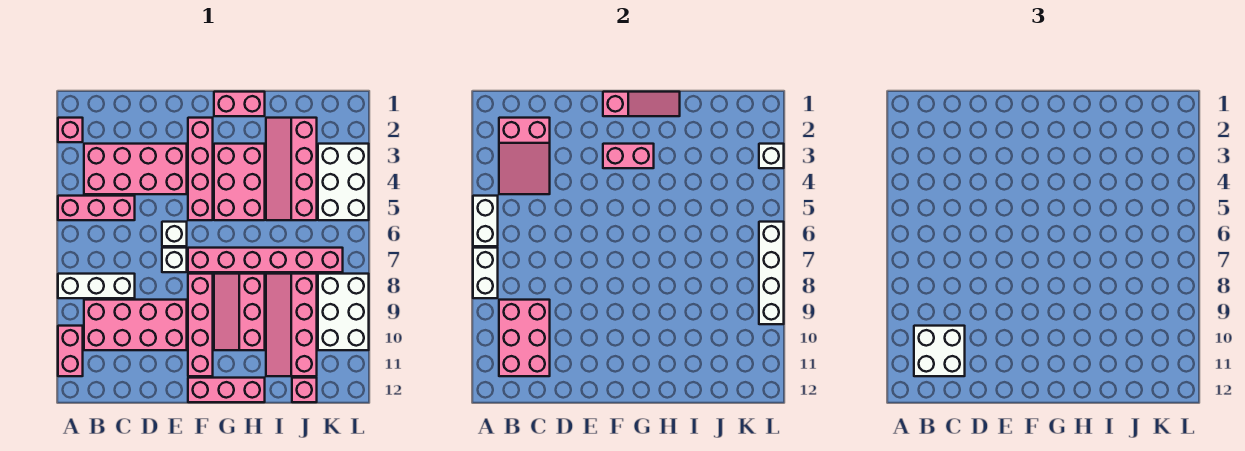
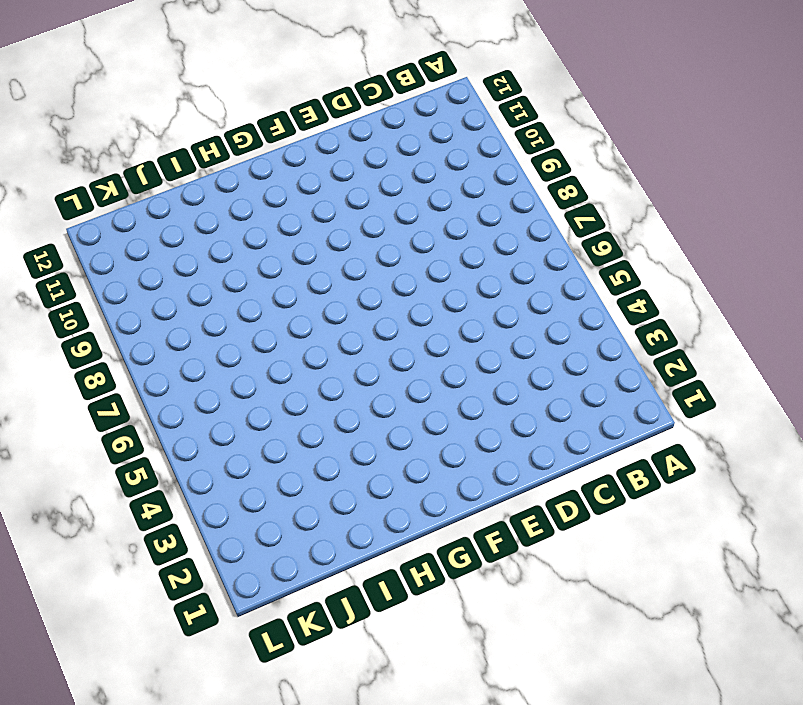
none -> pink 1x1 brick [58,118,83,142]
none -> pink 1x3 brick [58,196,135,220]
none -> white 1x3 brick [58,274,135,298]

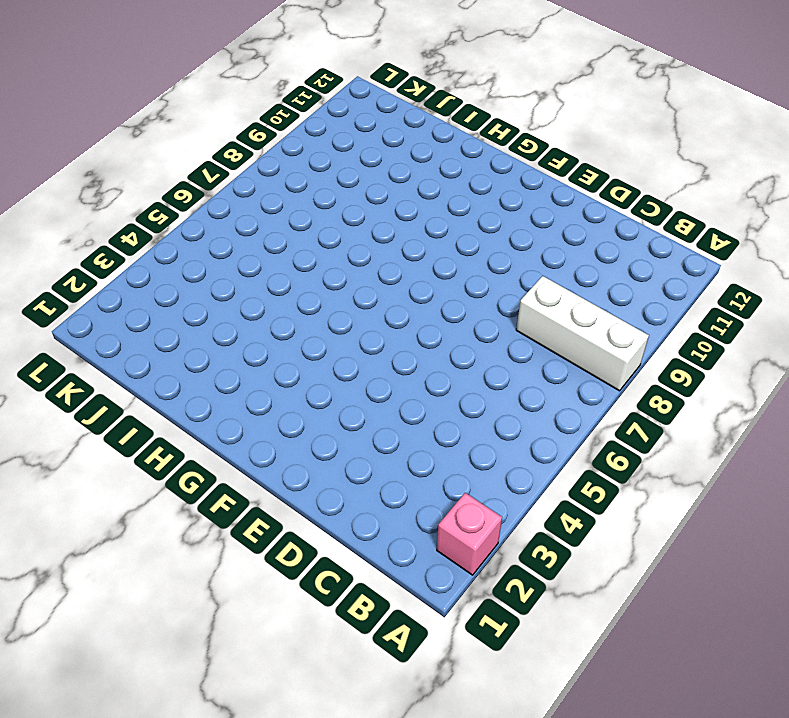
none -> pink 1x3 brick [58,196,135,220]
none -> pink 1x2 brick [58,326,83,376]
none -> pink 2x4 brick [84,144,187,194]

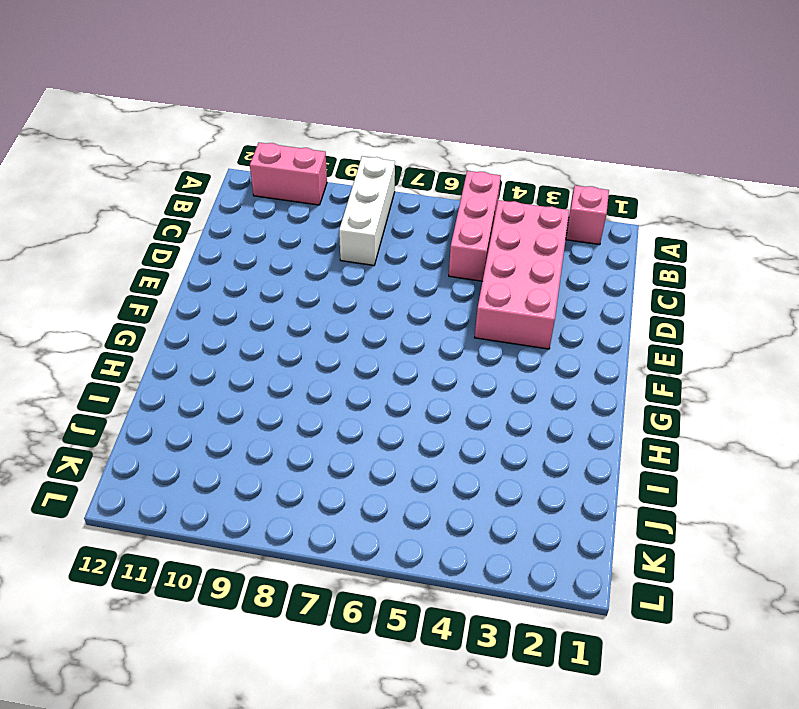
none -> pink 2x4 brick [84,300,187,350]
none -> white 1x1 brick [162,222,187,246]
none -> white 1x1 brick [162,248,187,272]

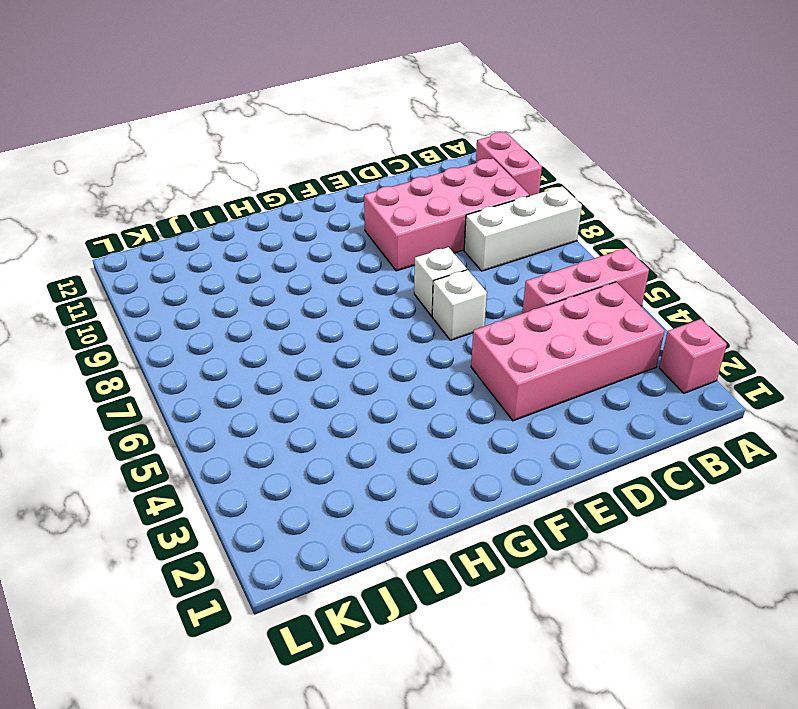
none -> pink 1x4 brick [188,118,213,220]
none -> pink 1x6 brick [188,248,343,272]
none -> pink 1x4 brick [188,274,213,376]

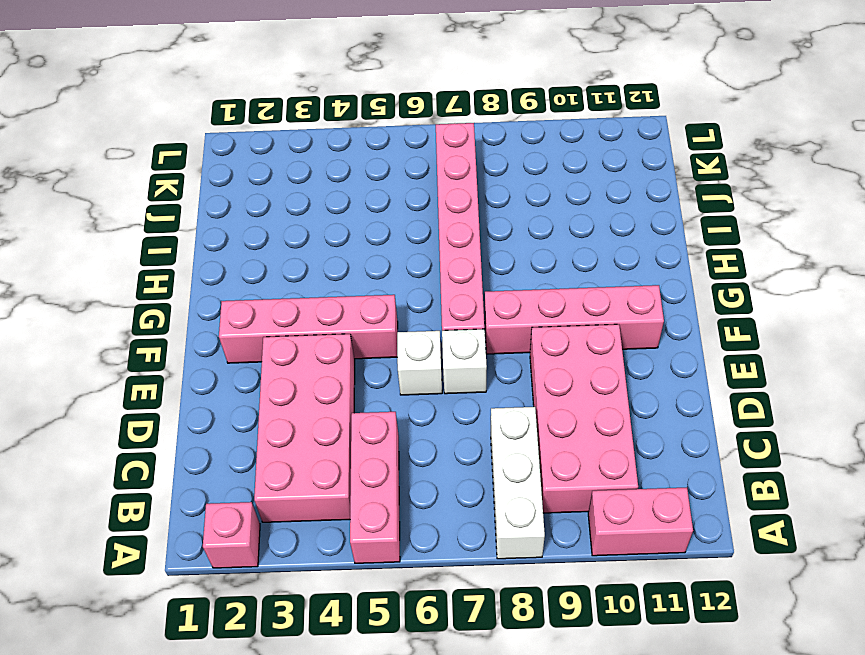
none -> pink 1x3 brick [188,378,265,402]
none -> pink 1x2 brick [214,92,265,116]
none -> pink 2x3 brick [214,144,265,220]

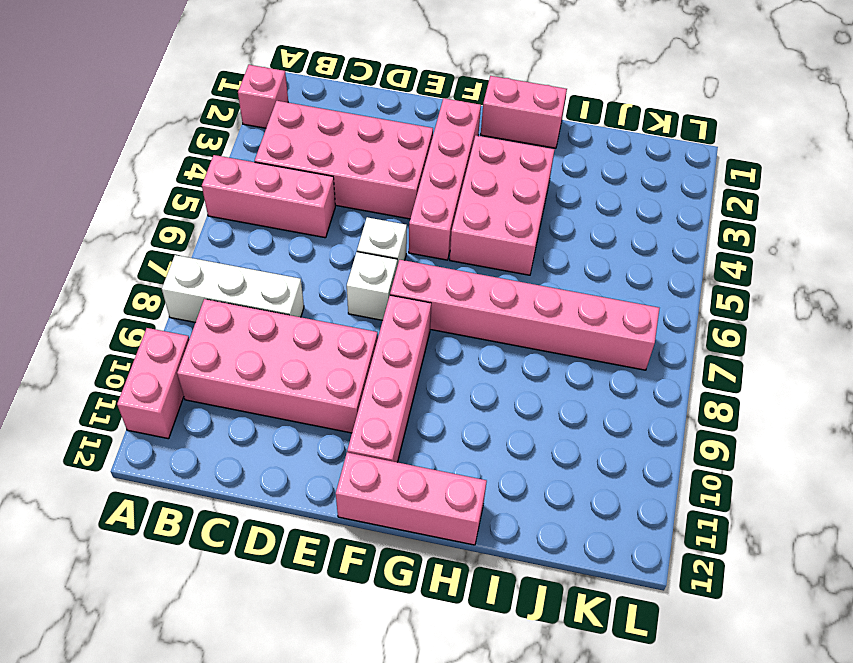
none -> pink 2x3 slope [214,274,265,350]
none -> pink 2x4 slope [266,118,317,220]
none -> pink 2x4 slope [266,274,317,376]

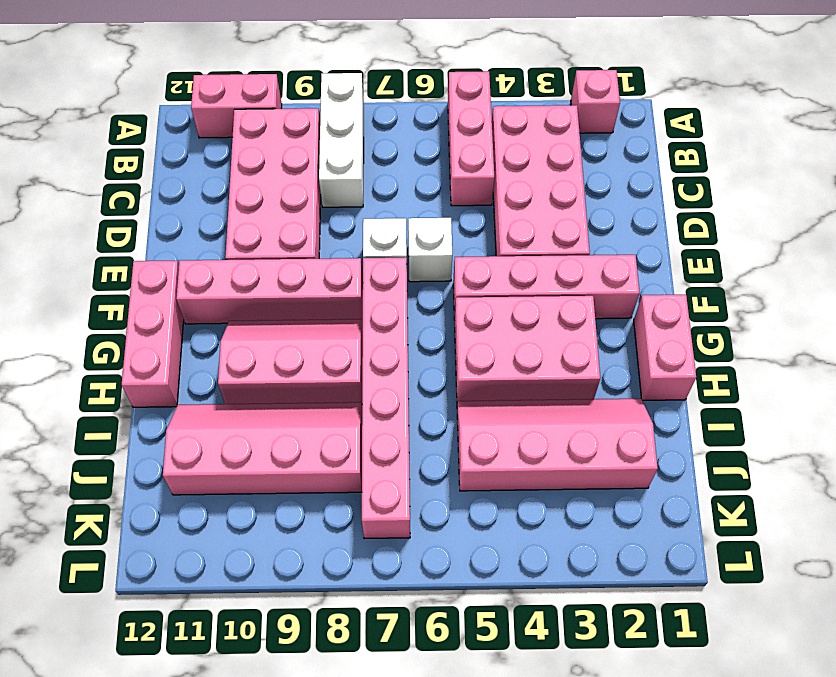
none -> pink 1x1 brick [292,378,317,402]
none -> white 2x3 brick [318,144,369,220]
none -> white 2x3 brick [318,274,369,350]

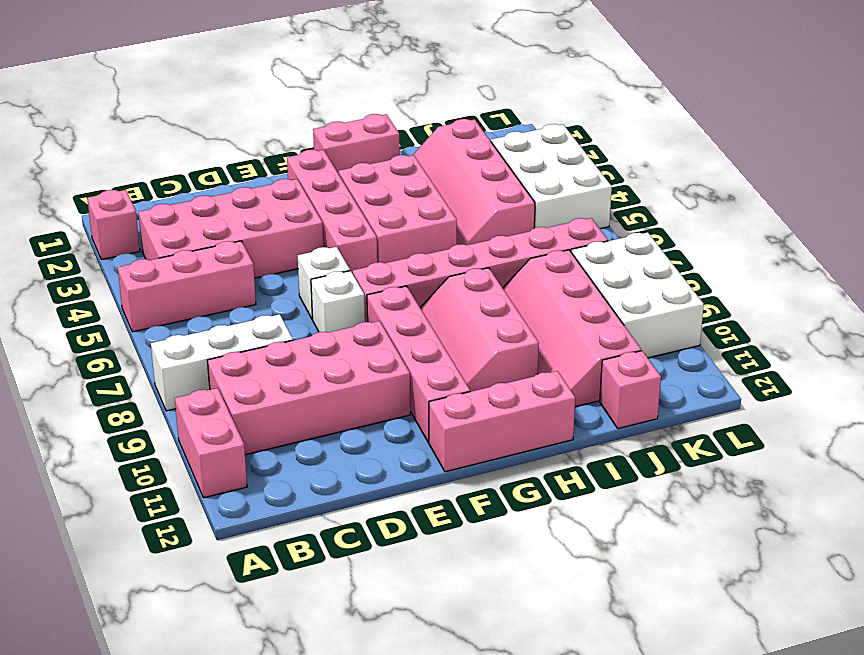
none -> white 1x2 brick [473,196,498,246]
none -> white 1x2 brick [473,248,498,298]
none -> pink 2x3 slope [499,118,550,194]

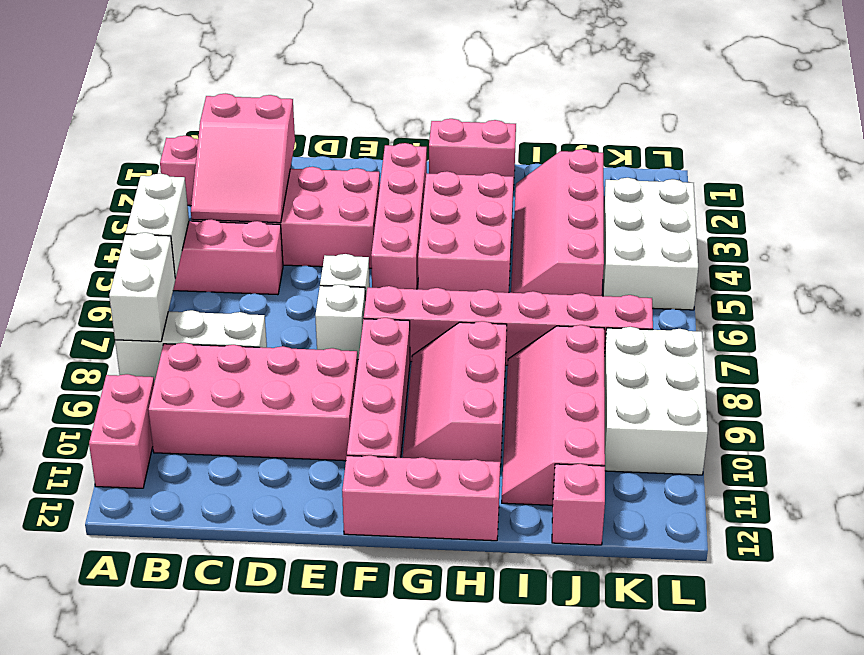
none -> pink 2x3 brick [499,300,550,376]
none -> pink 1x3 slope [603,92,680,116]
none -> pink 1x2 brick [603,144,654,168]

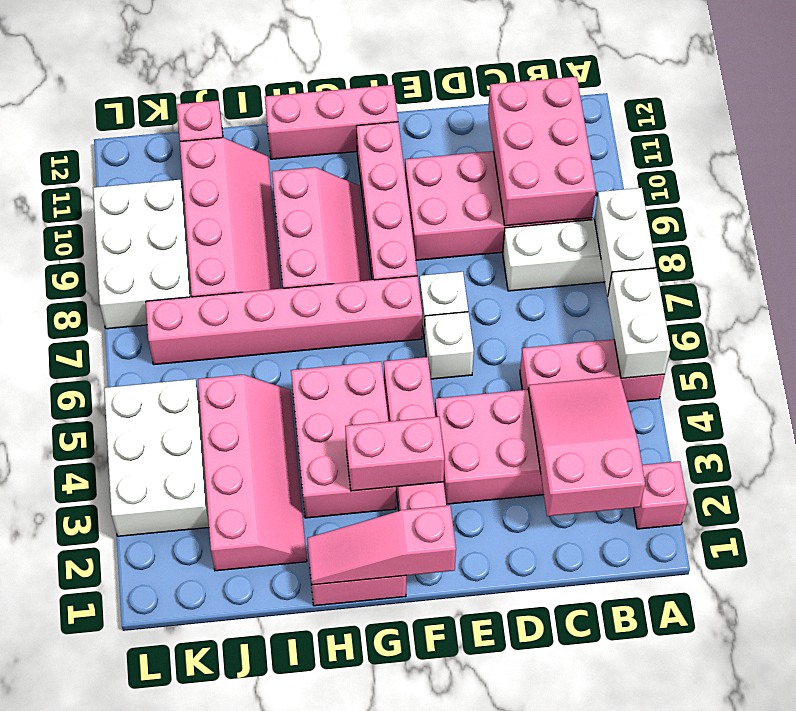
none -> pink 1x2 brick [58,326,83,376]
none -> white 1x1 brick [759,144,784,168]
none -> white 1x4 brick [759,222,784,324]

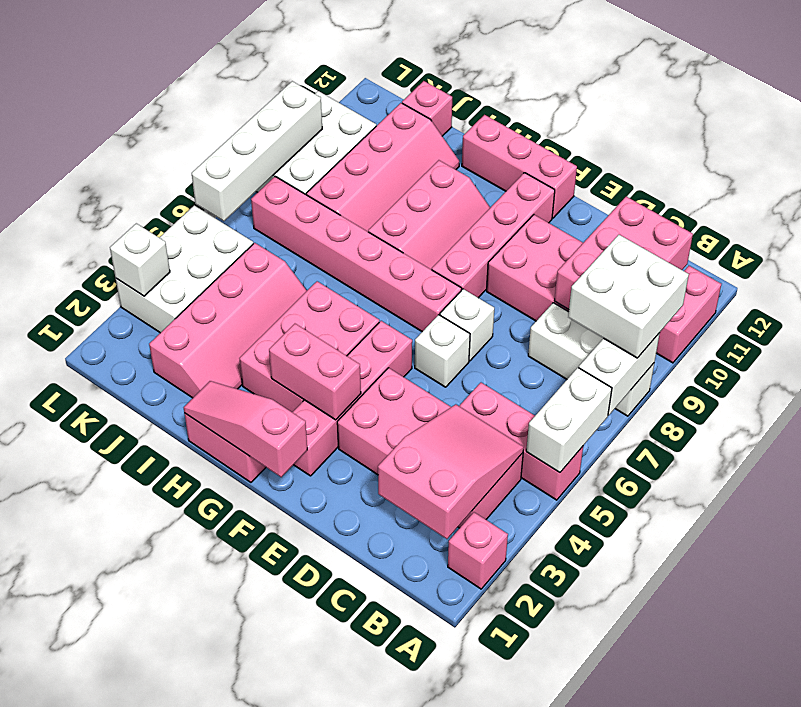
white 2x2 brick [568,235,689,358] -> white 2x2 brick moved to [914,326,965,376]

